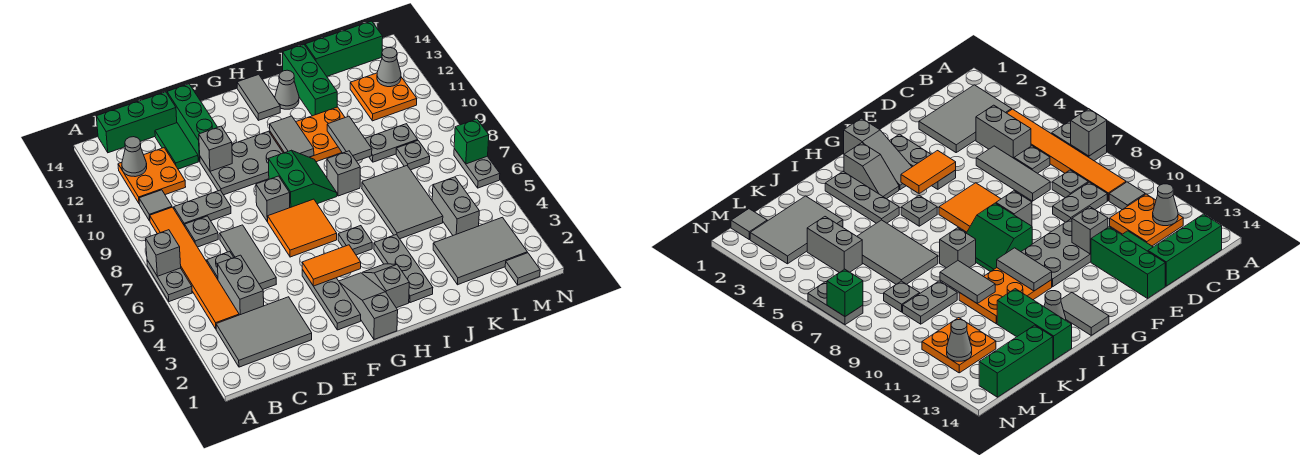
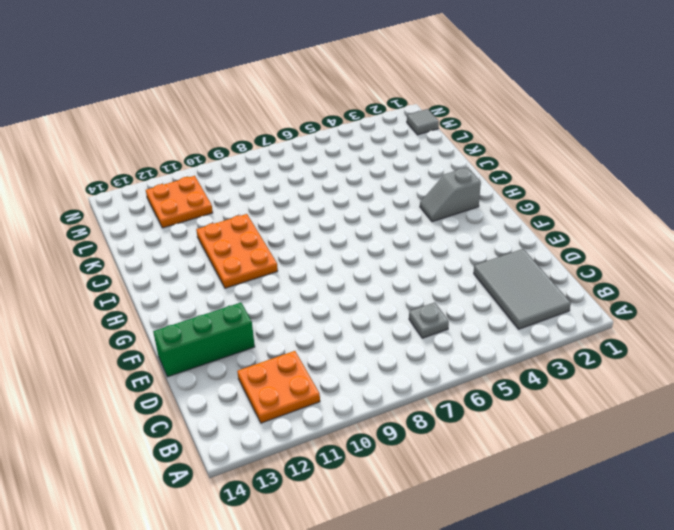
none -> grey 1x2 plate [147,260,192,302]
none -> orange 1x6 tile [150,207,239,329]
none -> grey 1x1 tile [139,190,172,221]
none -> green 1x3 brick [96,92,177,153]

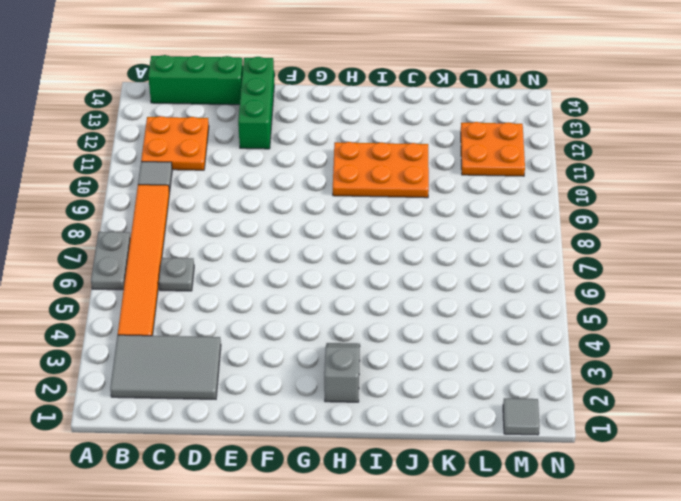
none -> grey 1x2 brick [217,255,264,315]
none -> grey 1x1 plate [185,216,218,247]
none -> grey 1x2 plate [174,190,231,226]
none -> grey 1x3 tile [220,225,276,289]

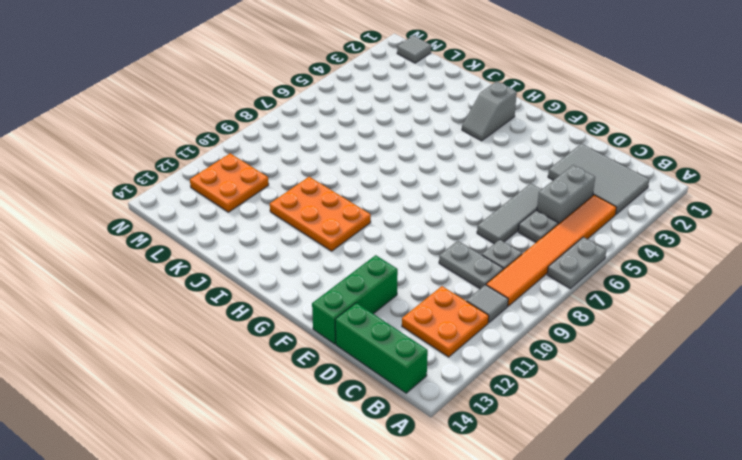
none -> green 1x2 tile [155,123,198,169]
none -> grey 2x3 plate [200,131,283,195]
none -> grey 1x3 plate [302,270,361,330]
none -> orange 2x2 tile [267,199,337,257]

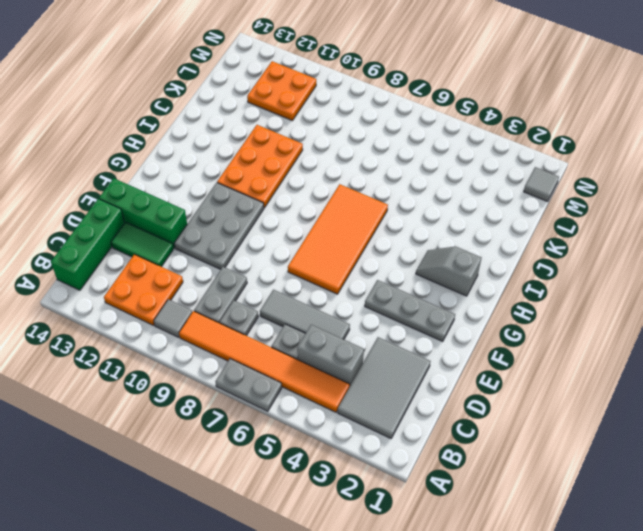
orange 2x4 tile [288,184,388,294] -> orange 2x2 tile [267,199,337,257]
none -> grey 1x1 brick [256,176,290,221]
none -> grey 1x3 slope [339,273,398,339]
none -> green 2x2 slope [268,150,337,208]
none -> grey 1x1 plate [338,226,372,255]

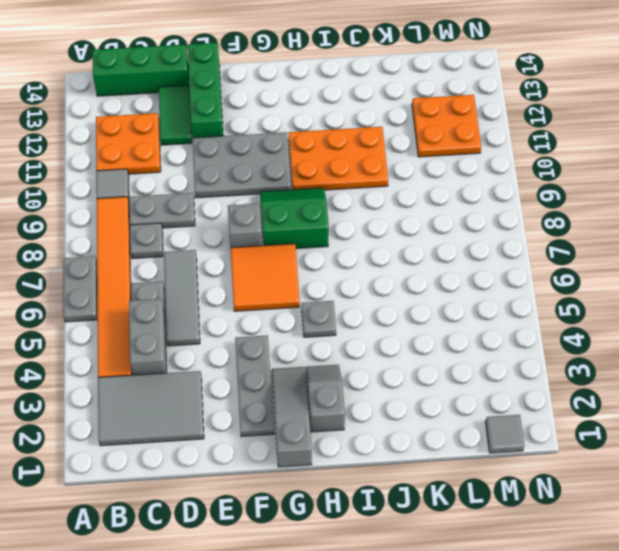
green 2x2 slope [260,188,329,249] -> green 2x2 slope turned to [268,150,337,208]
none -> grey 1x2 tile [237,74,280,120]
none -> grey 1x3 plate [374,234,433,303]
none -> grey 1x1 brick [327,151,360,196]
none -> grey 1x1 cone [275,70,299,109]

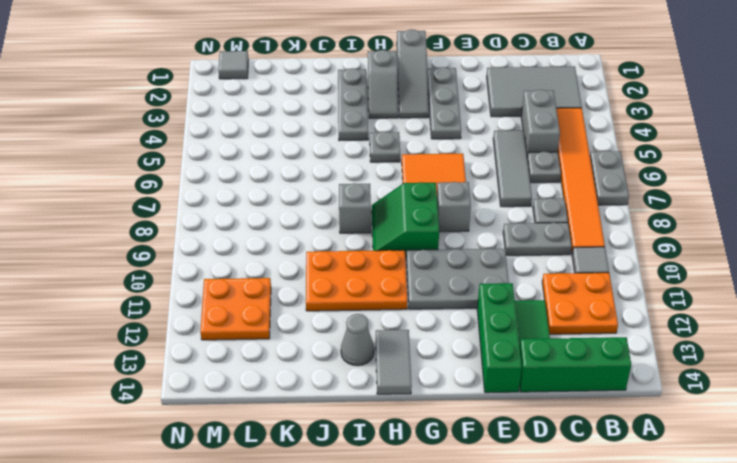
none -> grey 2x3 tile [362,166,443,239]
none -> green 1x3 brick [283,45,337,116]
none -> grey 2x3 tile [433,217,527,285]
none -> grey 1x2 plate [365,124,418,162]

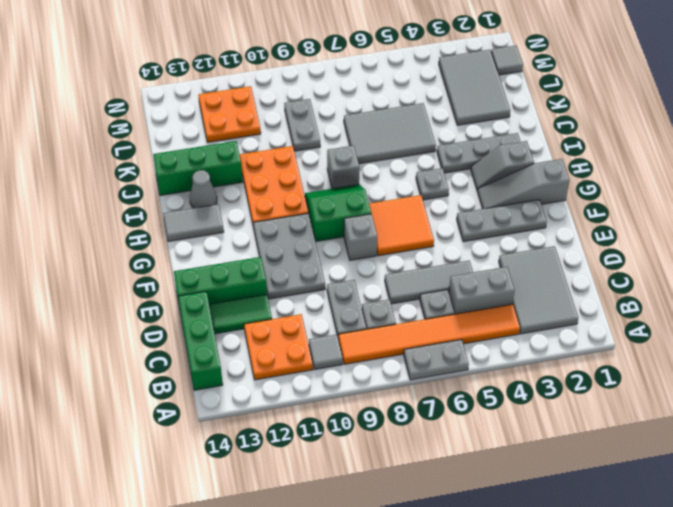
none -> green 1x3 brick [305,21,383,76]
none -> grey 1x2 brick [432,177,479,235]
none -> grey 1x1 plate [396,141,430,170]
none -> grey 1x2 plate [454,149,500,188]

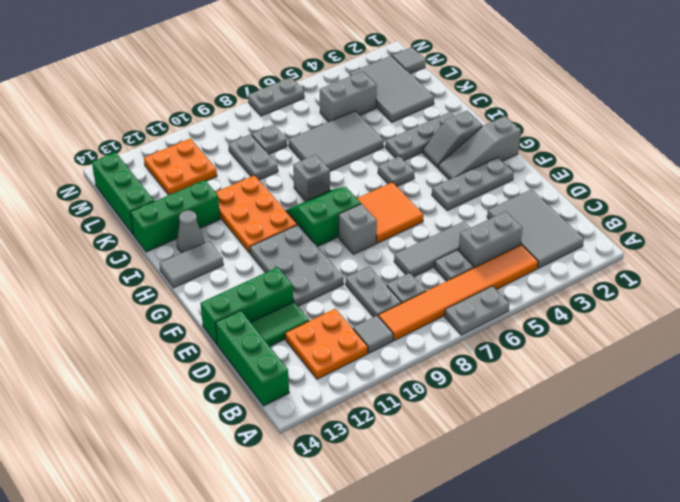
none -> grey 1x1 brick [146,230,181,276]
none -> grey 1x1 cone [122,137,147,177]
none -> grey 1x1 brick [199,126,232,171]
none -> orange 1x2 tile [302,245,361,286]

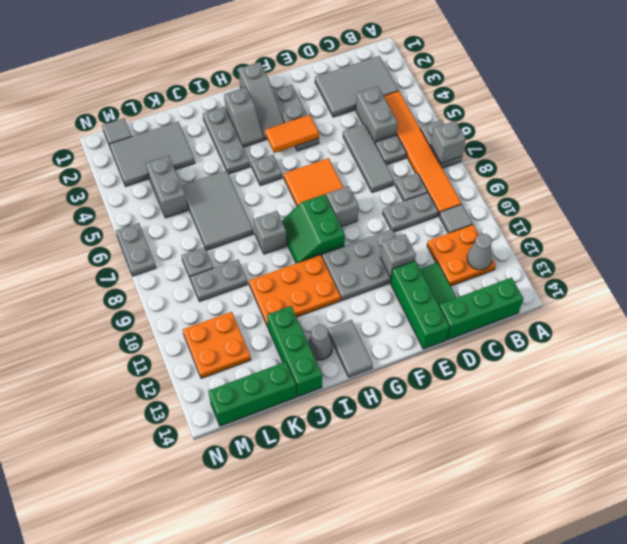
none -> grey 1x2 tile [270,116,314,157]
none -> grey 1x2 tile [327,116,372,161]
none -> grey 1x1 cone [377,48,401,87]
none -> green 1x1 brick [454,119,489,164]

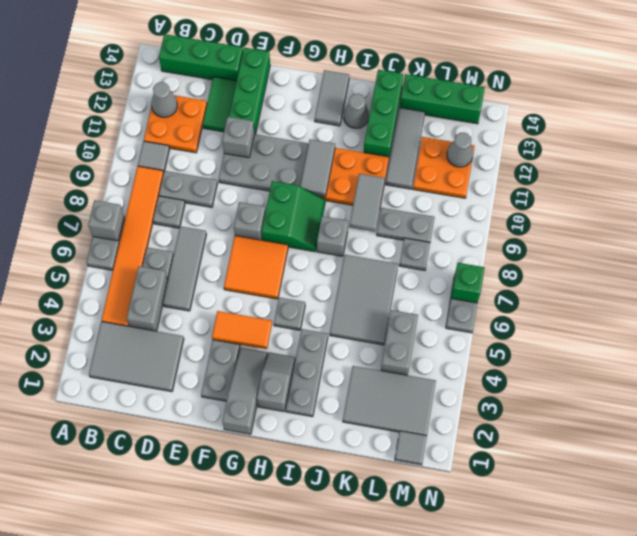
grey 1x3 tile [386,108,425,189] -> none

